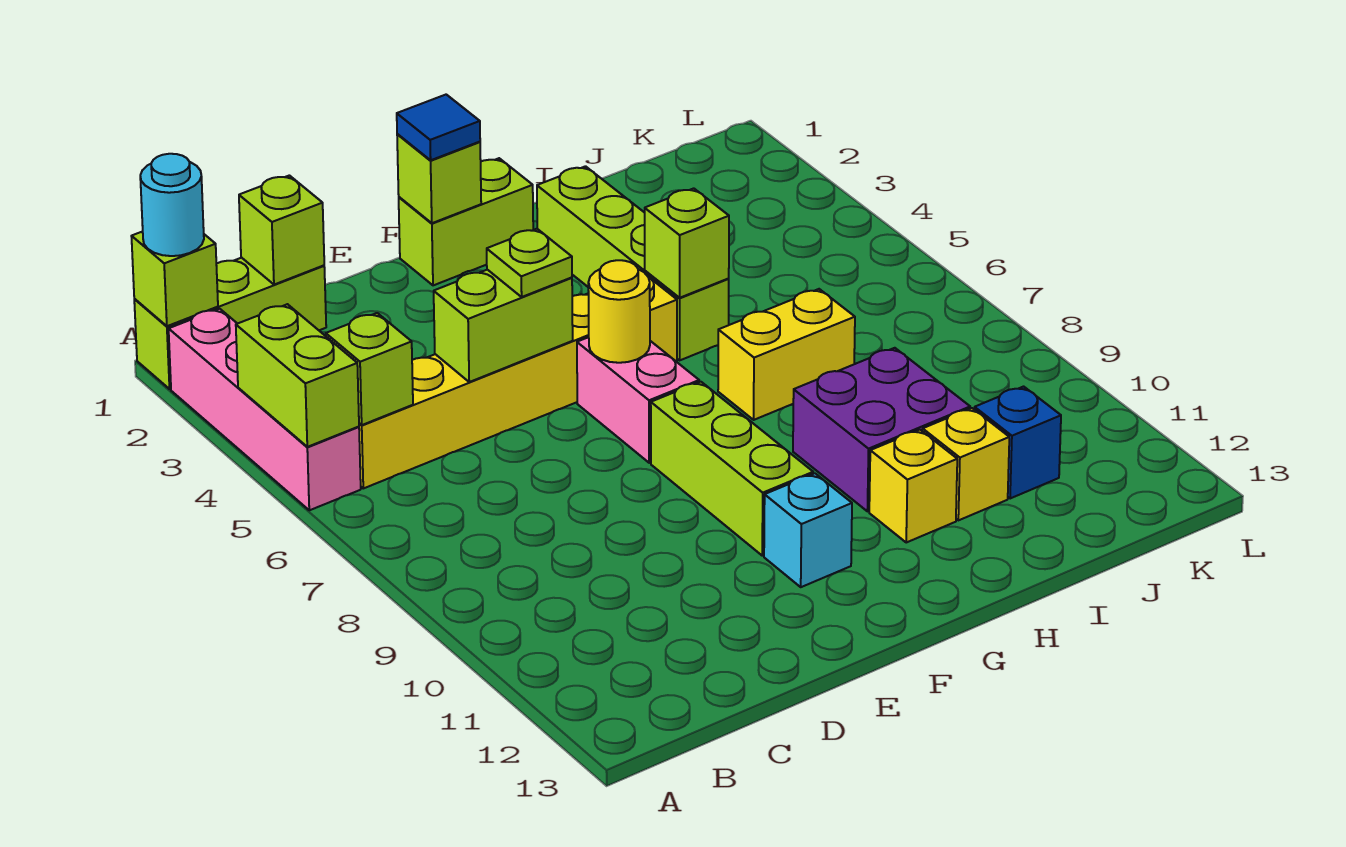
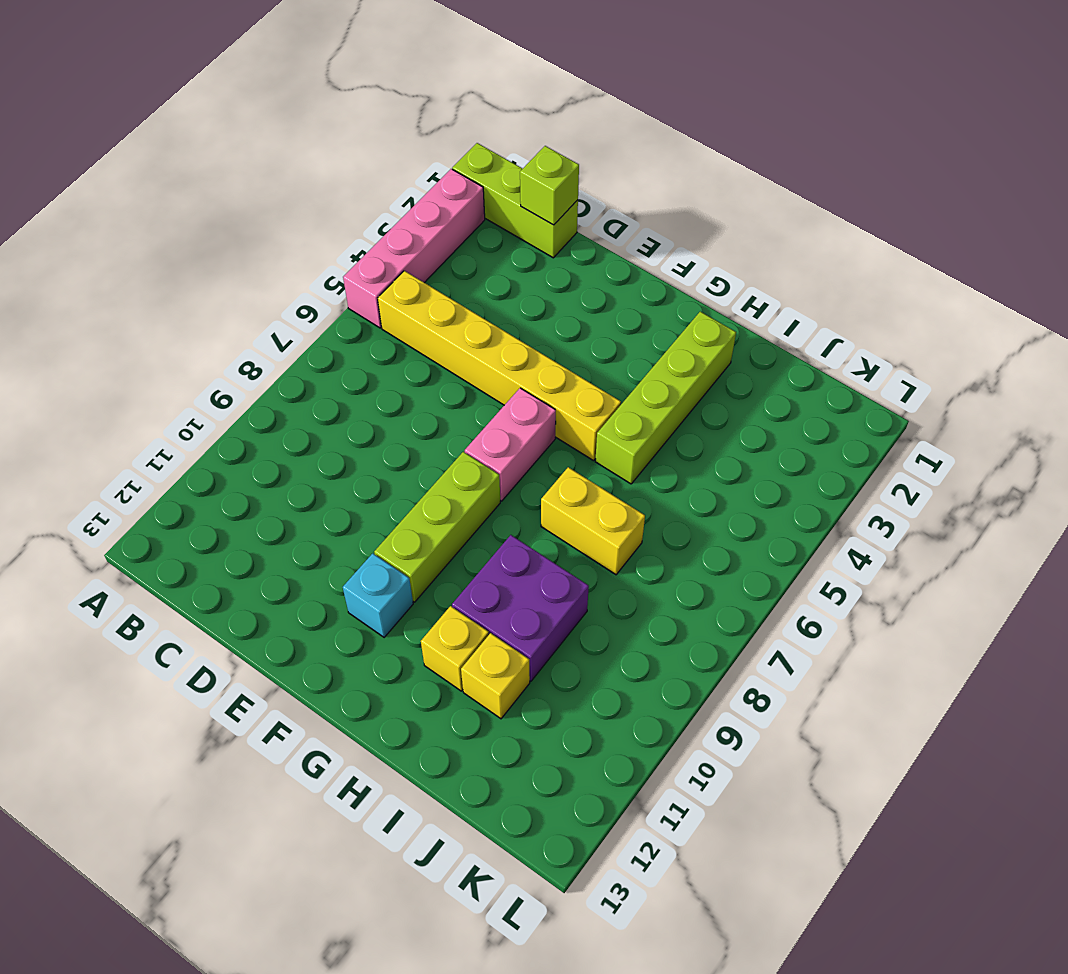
none -> lime 1x2 brick [399,158,533,285]
none -> blue 1x1 brick [975,387,1061,499]
none -> lime 1x1 brick [131,231,218,326]

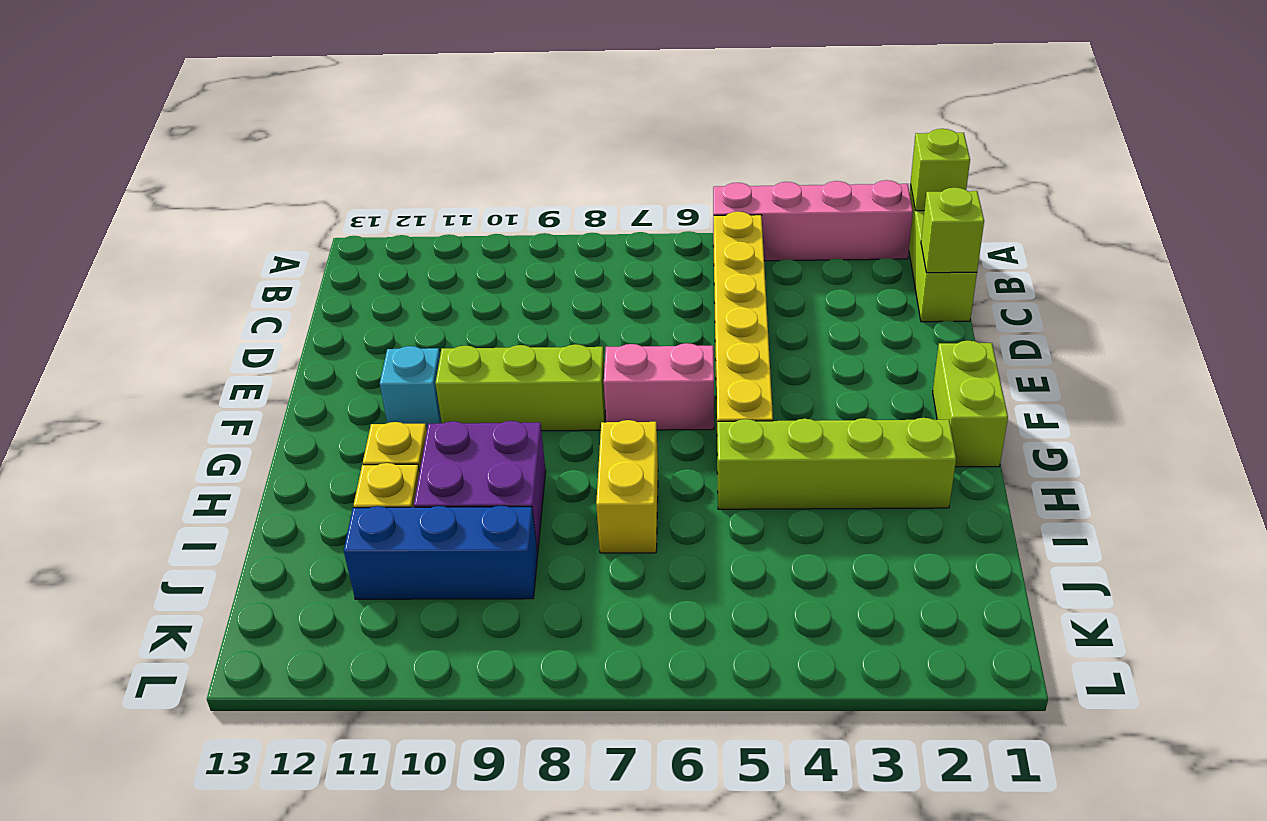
blue 1x3 brick [344,506,538,599] -> blue 1x1 brick [975,387,1061,499]
none -> lime 1x2 brick [236,304,359,447]
none -> lime 1x1 brick [326,313,413,425]
none -> lime 1x2 brick [434,270,573,382]

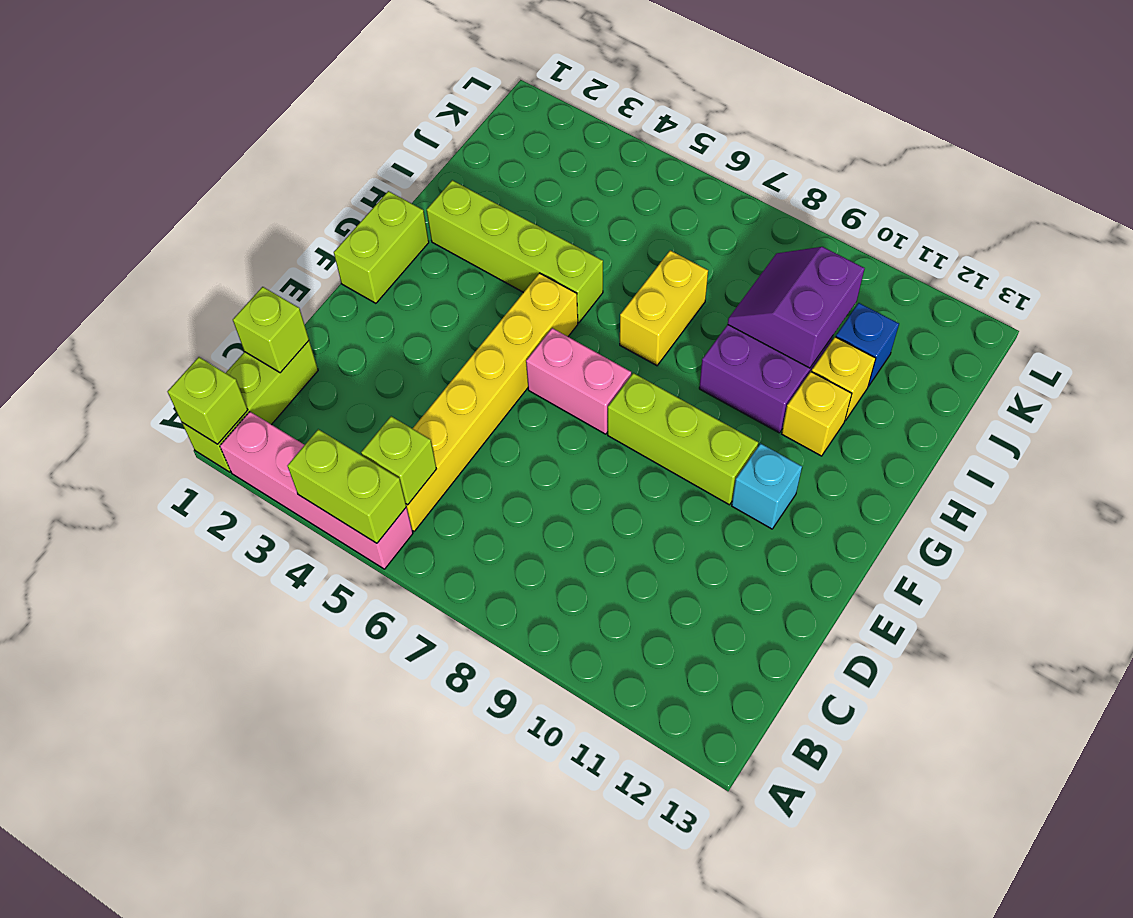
purple 2x2 slope [728,247,865,368] -> none
none -> lime 1x2 brick [434,270,573,382]
none -> lime 1x1 brick [397,134,481,223]
none -> yellow 1x1 round brick [588,260,650,363]

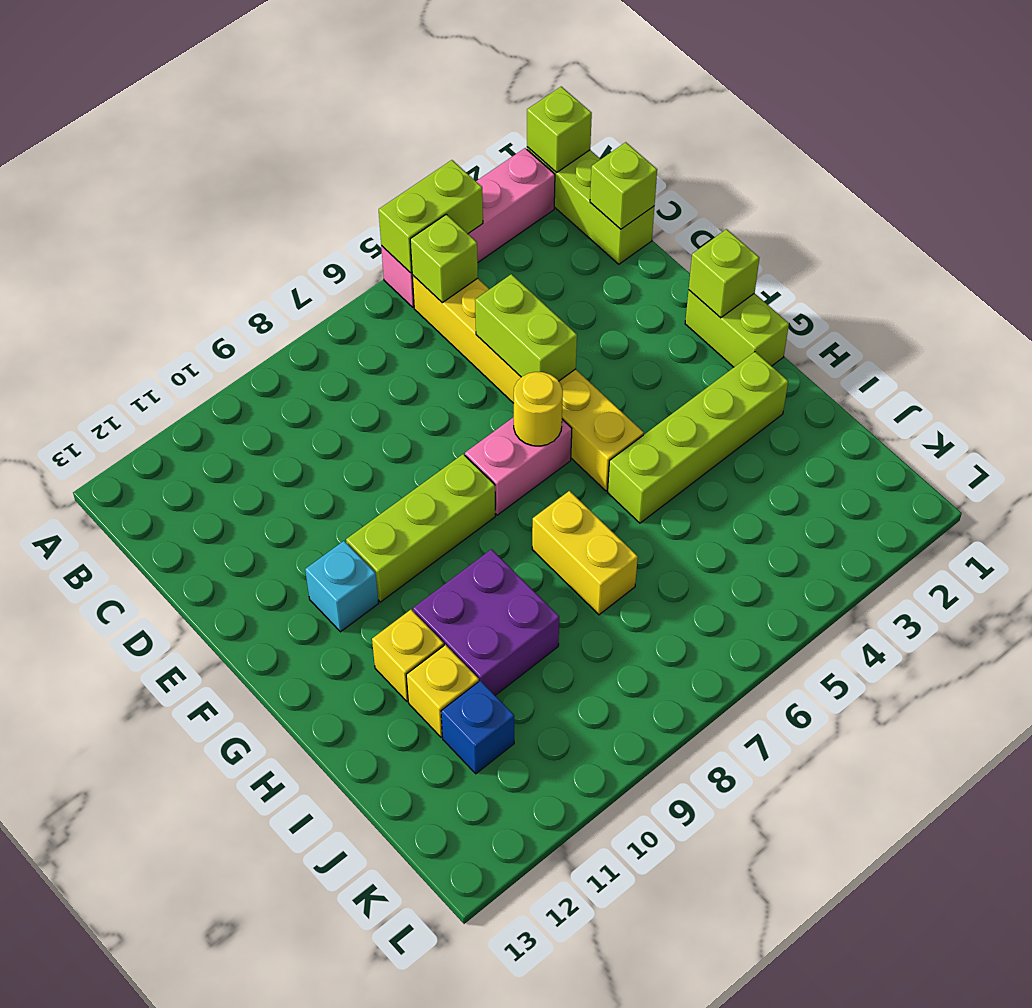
none -> lime 1x1 brick [645,188,729,298]
none -> cyan 1x1 round brick [140,154,204,256]
none -> lime 1x1 plate [487,229,572,297]

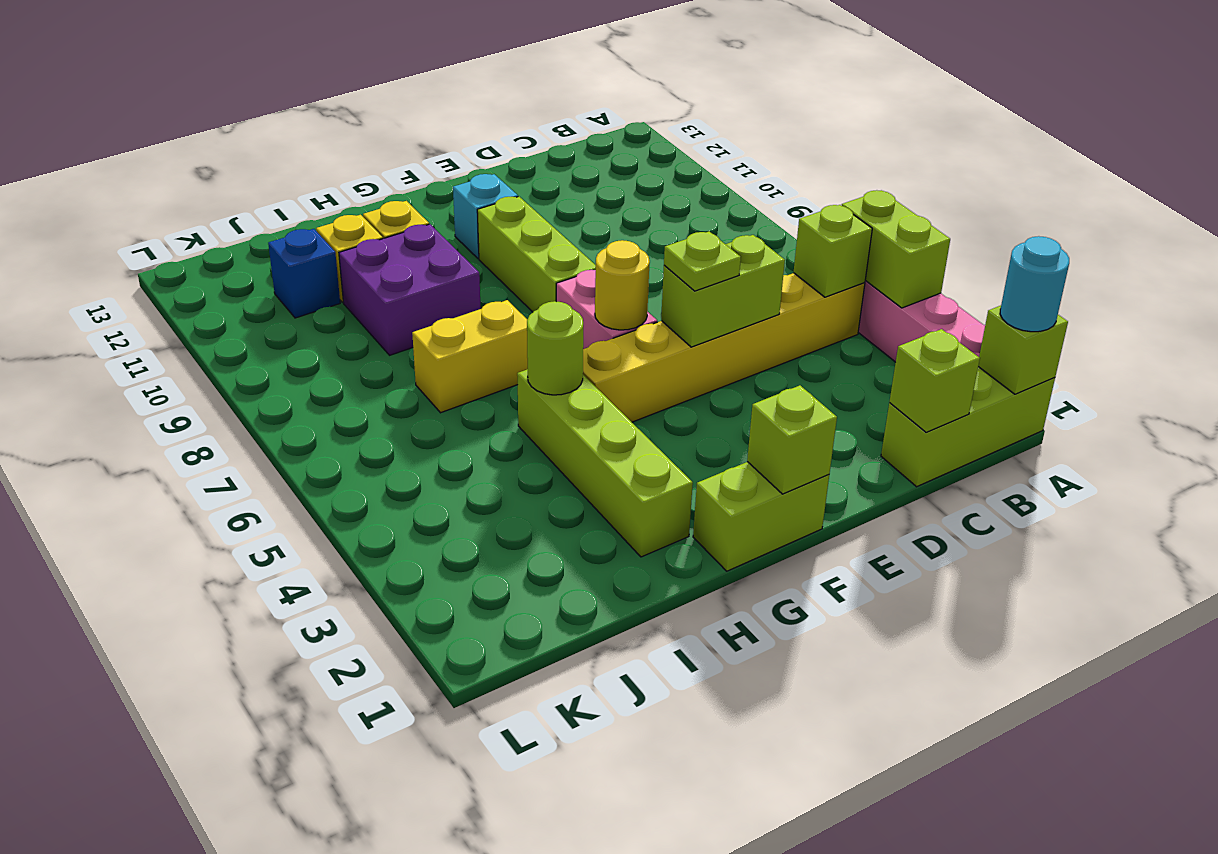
lime 1x1 round brick [527,301,583,395] -> lime 1x1 brick [645,188,729,298]
none -> blue 1x1 tile [397,95,480,160]

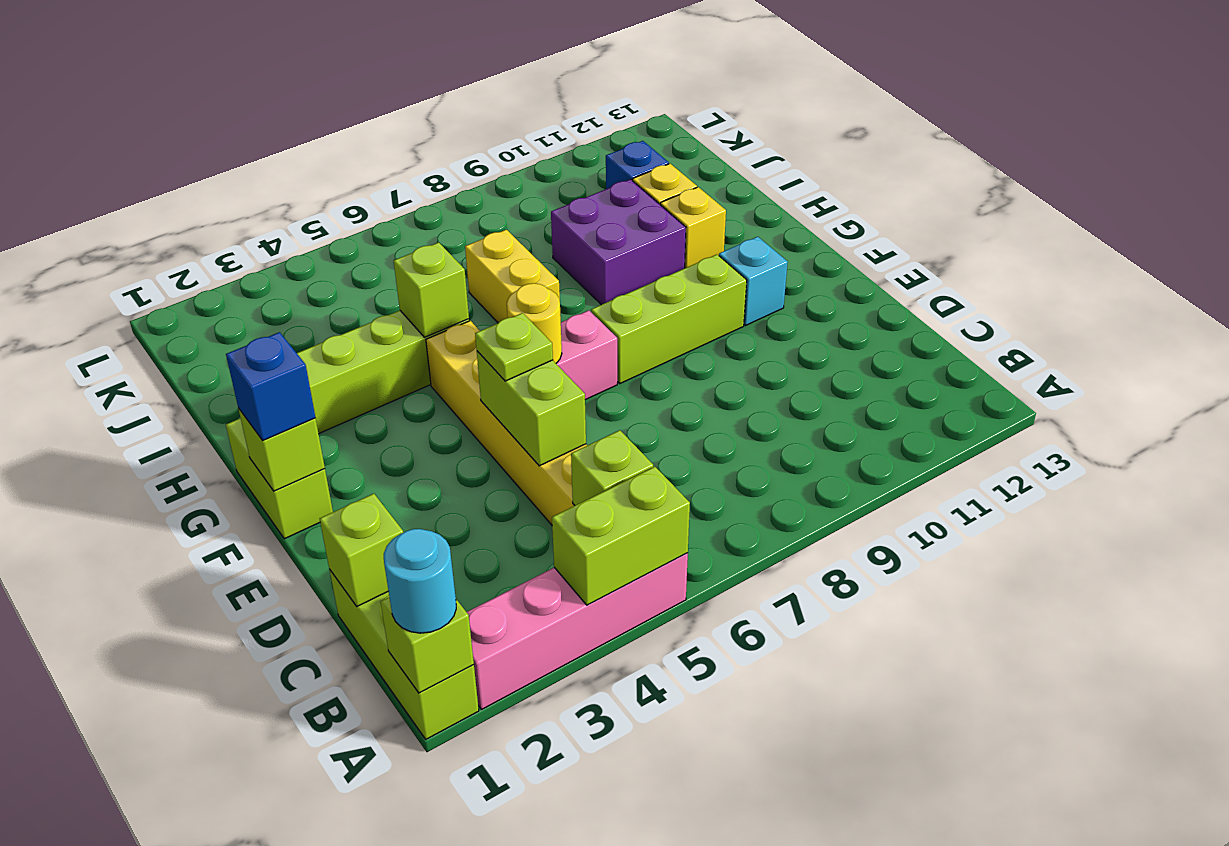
blue 1x1 brick [226,332,315,440] -> blue 1x1 tile [397,95,480,160]

